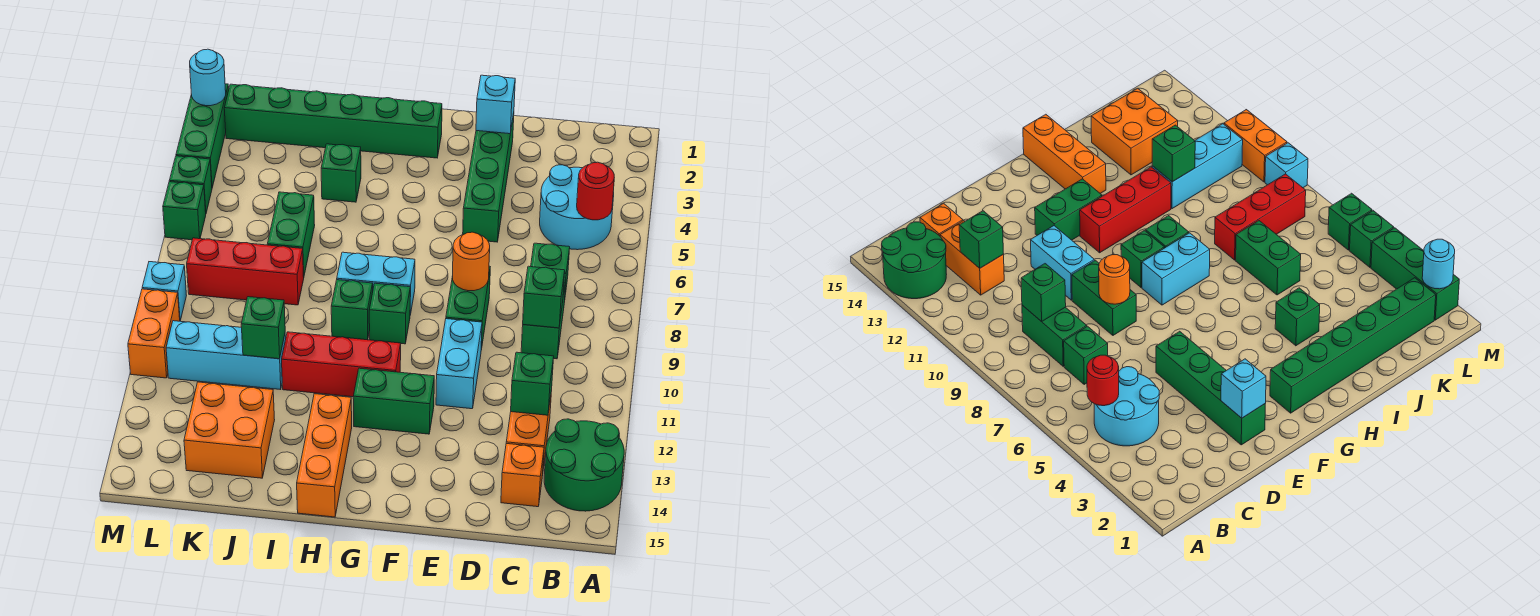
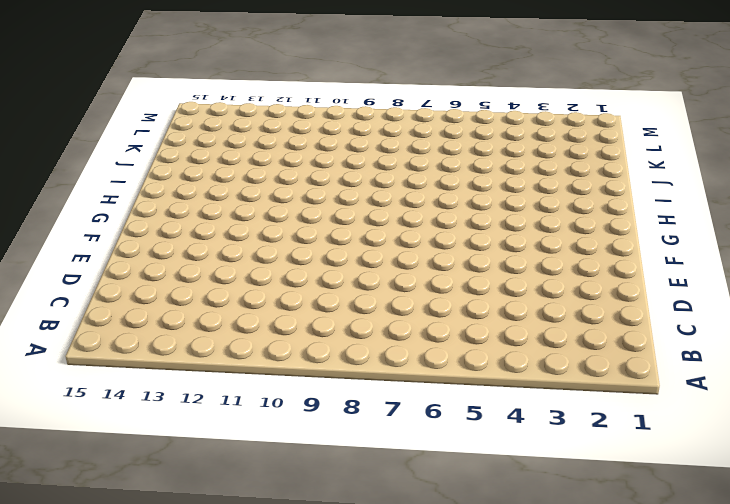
none -> green 2x2 round brick [544,419,624,511]
none -> cyan 2x2 round brick [540,165,614,250]
none -> green 1x1 brick [531,243,570,302]
none -> green 1x2 brick [521,274,566,359]

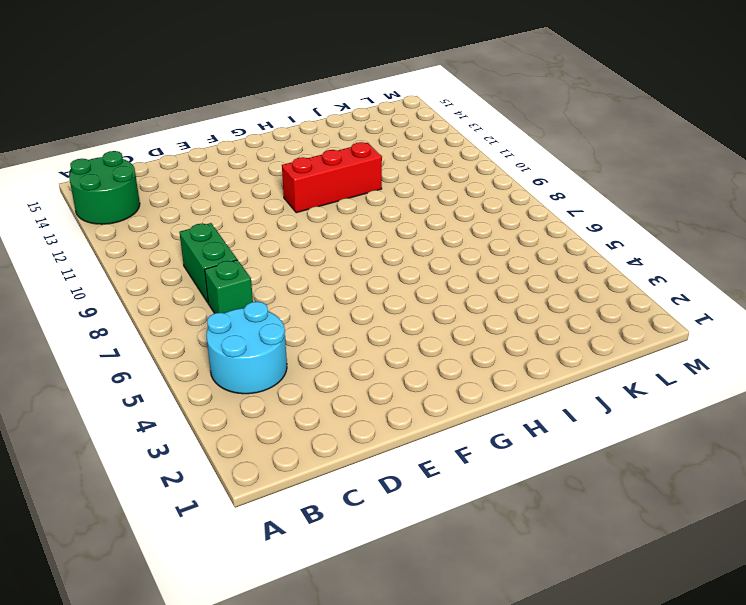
none -> orange 1x2 brick [506,390,552,476]
none -> orange 1x1 brick [501,443,544,507]
none -> green 1x4 brick [463,113,514,242]
none -> green 1x2 brick [446,266,490,350]

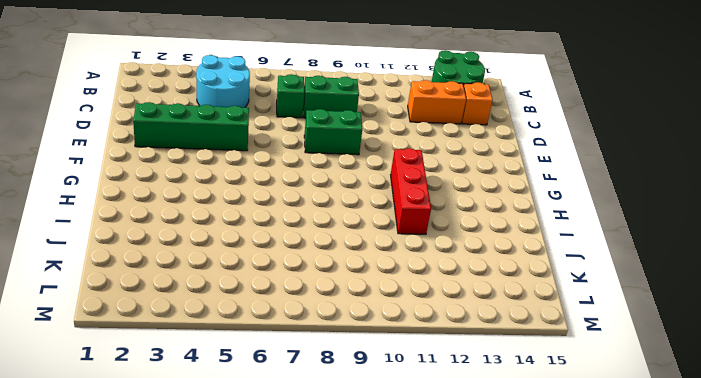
none -> cyan 1x2 brick [436,319,482,409]
none -> green 1x2 brick [353,368,434,434]
none -> green 1x6 brick [224,84,442,158]
none -> cyan 1x2 brick [337,252,415,315]

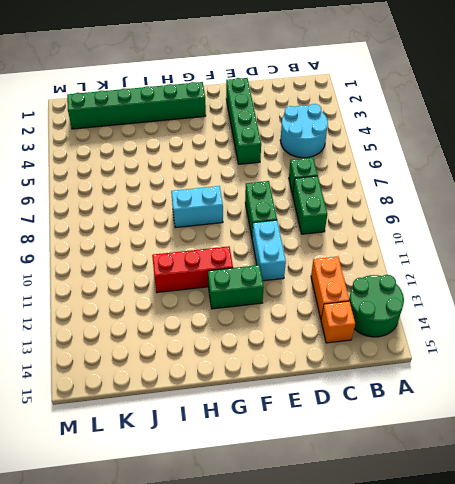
none -> green 1x1 brick [369,283,410,344]
none -> green 1x1 brick [331,280,373,340]
none -> orange 1x3 brick [297,394,352,517]
none -> green 1x1 brick [321,144,361,202]

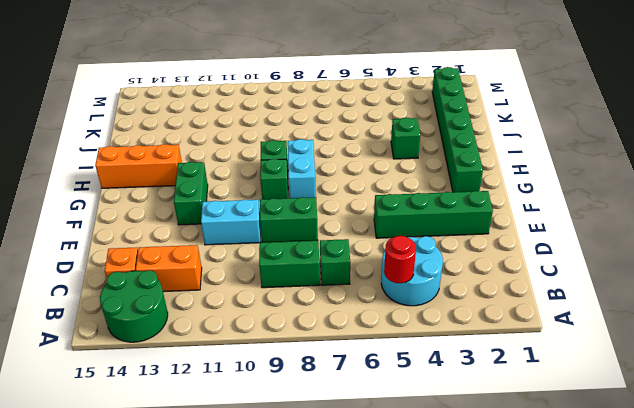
none -> red 1x3 brick [282,332,401,397]
none -> green 1x2 brick [267,192,315,276]
none -> red 1x3 brick [187,238,304,305]
none -> cyan 1x3 brick [166,321,286,390]

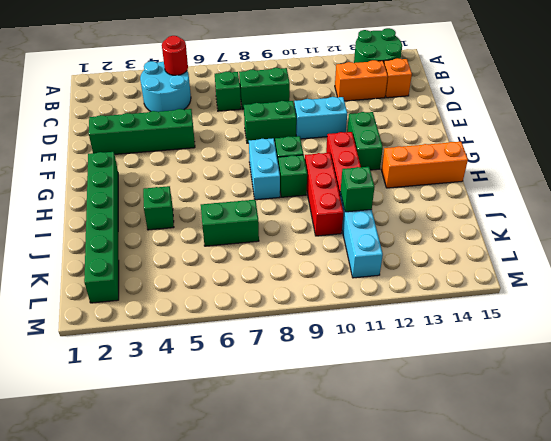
red 1x3 brick [305,153,344,236] -> red 1x3 brick moved to [187,238,304,305]
none -> orange 2x2 brick [184,382,275,478]
none -> green 1x3 brick [176,84,229,187]
none -> green 1x1 brick [169,156,212,213]
none -> green 1x1 brick [163,182,206,240]

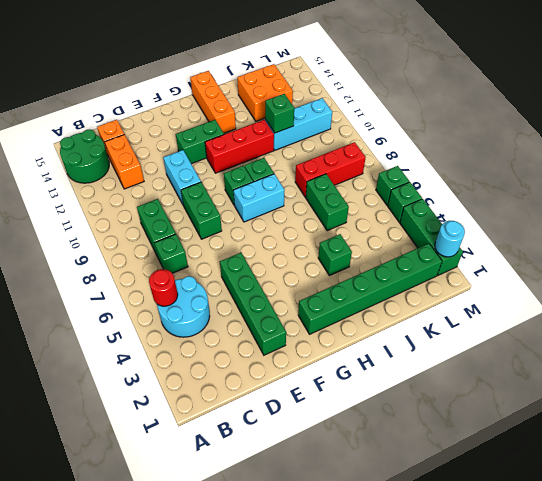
none -> cyan 1x1 brick [142,262,187,321]
none -> orange 1x2 brick [128,289,180,378]
none -> green 1x1 brick [523,266,565,328]
none -> green 1x1 brick [511,352,554,415]

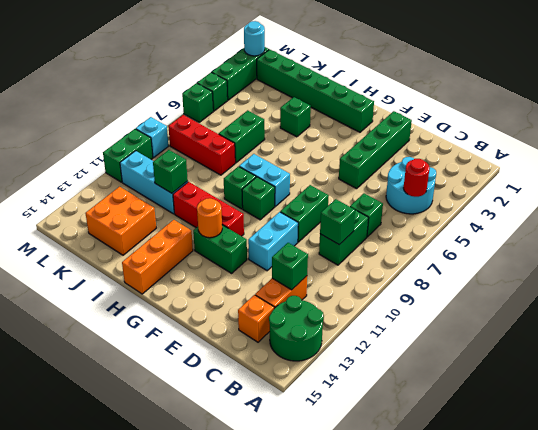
orange 1x1 round brick [197,198,222,238] -> orange 1x1 round brick moved to [453,232,490,291]
green 1x2 brick [103,129,153,182] -> orange 1x2 brick [128,289,180,378]
none -> cyan 1x1 brick [476,75,515,134]

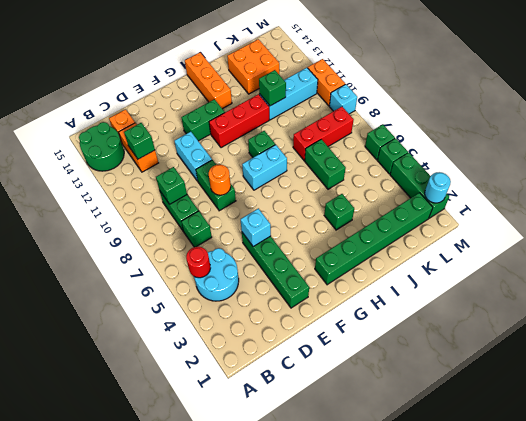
cyan 1x1 brick [241,208,271,247] -> cyan 1x1 brick moved to [476,75,515,134]
none -> green 1x1 brick [369,283,410,344]

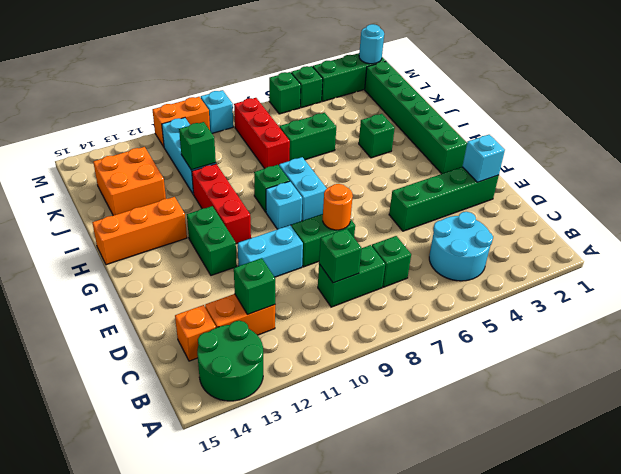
cyan 1x1 brick [266,181,302,229] -> green 1x1 brick [369,283,410,344]
none -> red 1x1 round brick [577,162,614,220]

